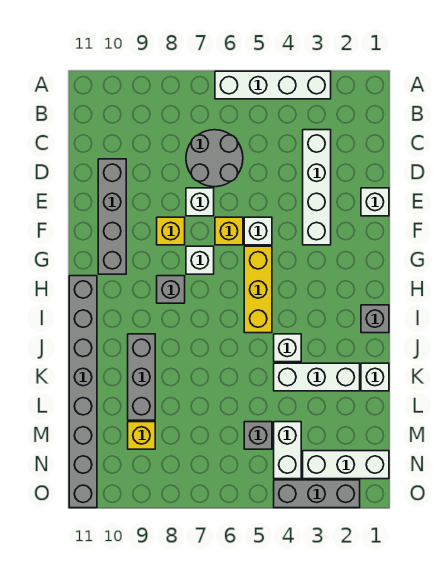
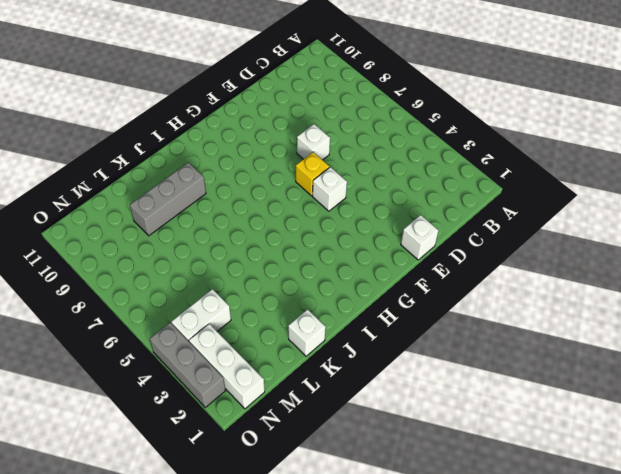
none -> white 1x4 brick [215,71,331,99]
none -> white 1x4 brick [303,130,331,245]
none -> grey 2x2 round brick [186,130,243,187]

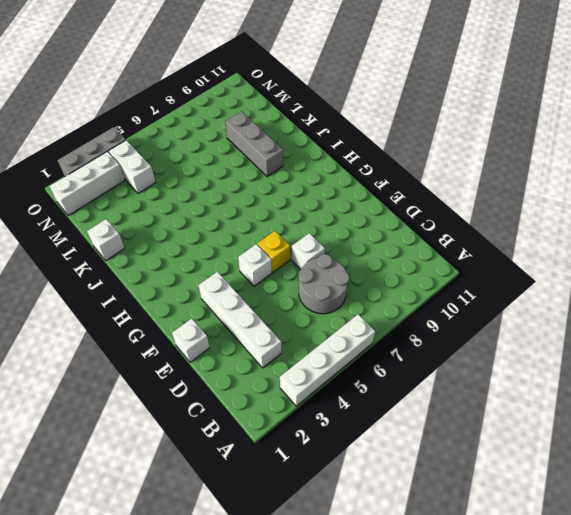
none -> grey 1x4 brick [98,159,126,274]
none -> yellow 1x1 brick [157,217,185,245]
none -> yellow 1x3 brick [244,246,272,333]

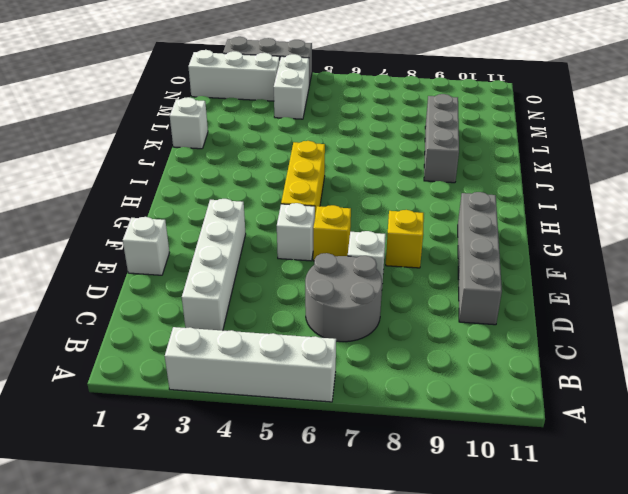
none -> white 1x1 brick [186,246,214,274]
none -> grey 1x1 brick [157,276,185,303]
none -> grey 1x8 brick [69,276,97,508]

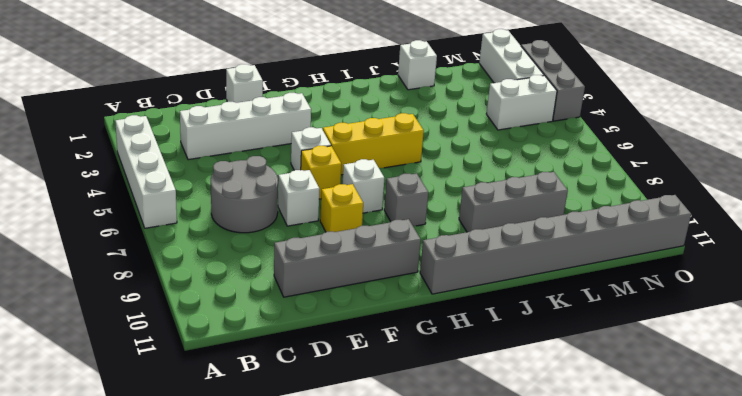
none -> grey 1x1 brick [361,305,389,333]
none -> white 1x1 brick [274,334,301,362]
none -> white 1x3 brick [274,363,360,391]

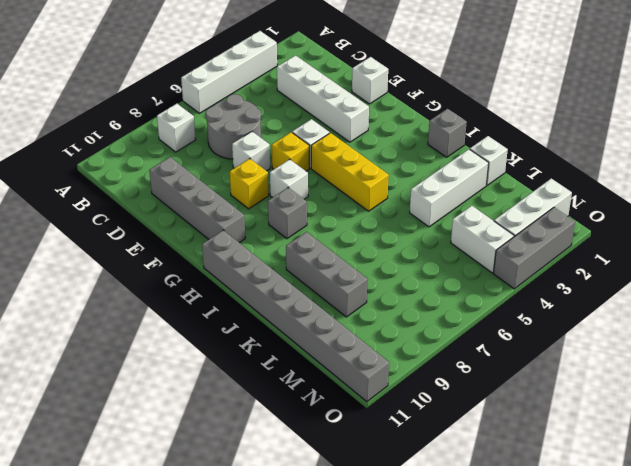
white 1x1 brick [157,104,196,152] -> white 1x1 brick moved to [274,334,301,362]
none -> grey 1x1 brick [244,422,272,449]
none -> yellow 1x1 brick [128,422,155,449]

